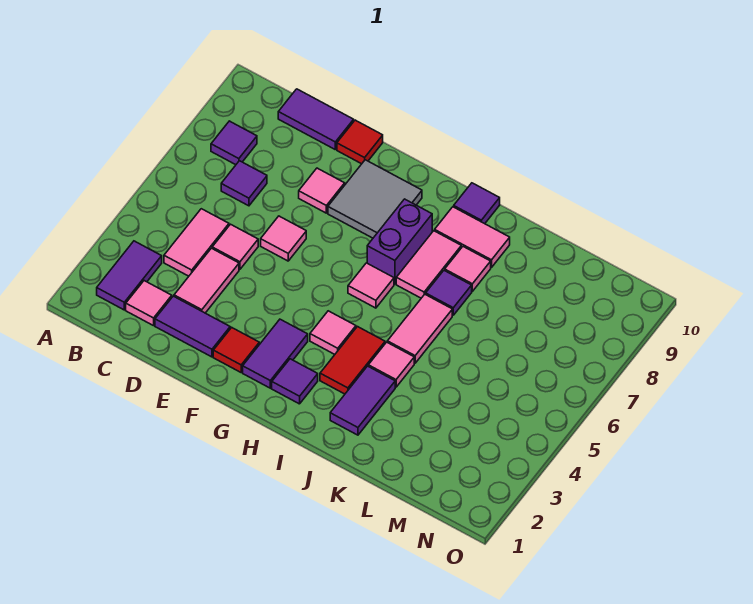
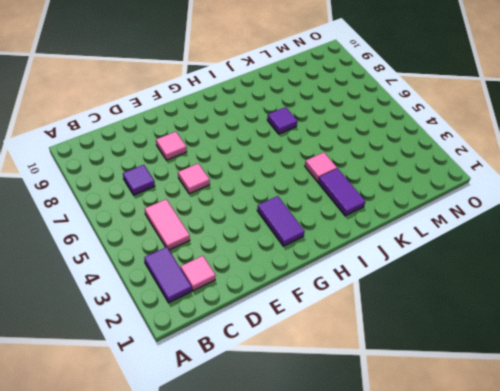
none -> purple 1x1 tile [211,121,257,165]
none -> purple 1x2 tile [278,89,354,149]
none -> purple 1x2 tile [155,296,230,357]

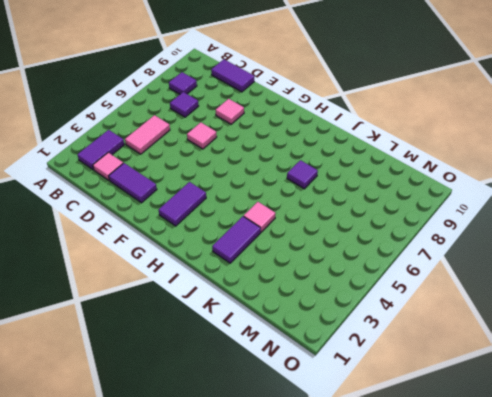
none -> pink 1x2 tile [174,248,239,313]
none -> pink 1x1 tile [212,224,258,269]
none -> red 1x1 tile [337,120,383,164]

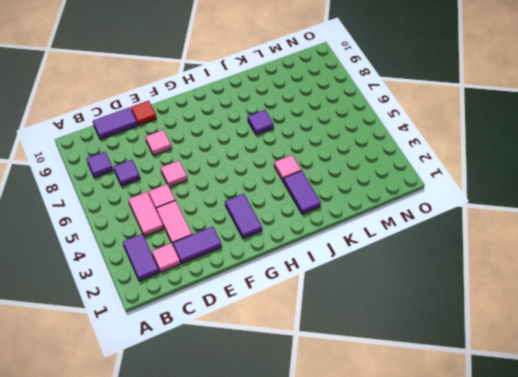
none -> red 1x1 tile [213,328,259,372]
none -> grey 2x2 tile [328,160,422,238]
none -> purple 1x1 tile [272,359,318,404]

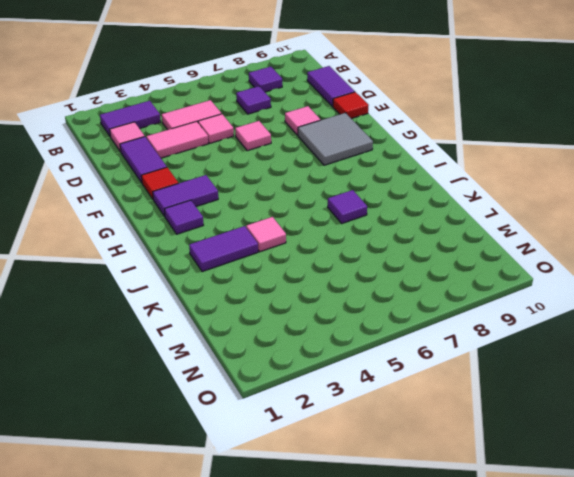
none -> pink 1x1 tile [310,311,356,354]
none -> pink 1x1 tile [348,263,394,308]
none -> purple 1x2 brick [367,199,432,284]

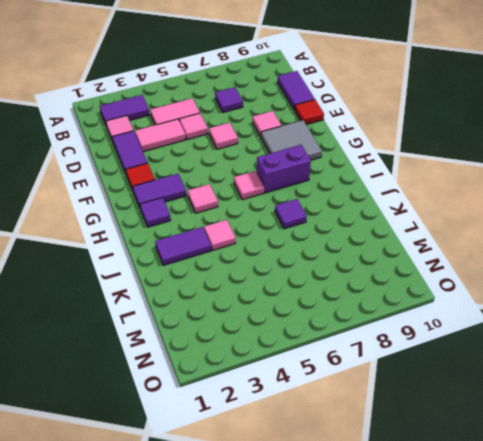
none -> purple 1x1 tile [211,121,257,165]
none -> red 1x2 tile [320,327,385,394]
none -> pink 1x2 tile [396,231,461,298]

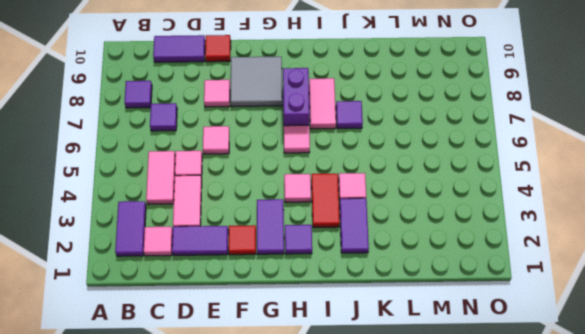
none -> pink 1x2 tile [435,207,510,267]
none -> purple 1x1 tile [454,183,500,224]
none -> pink 1x2 tile [387,294,452,363]

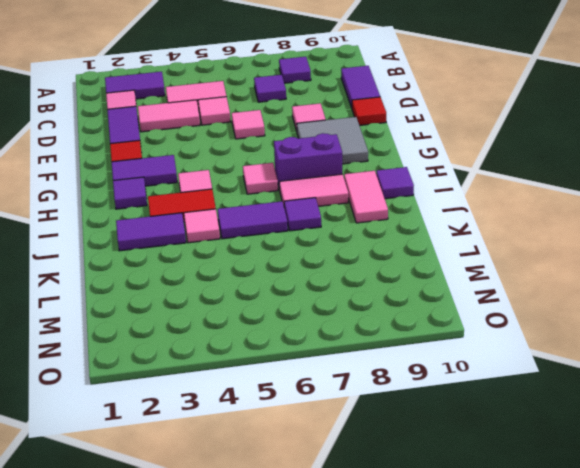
purple 1x2 tile [218,201,288,239] -> pink 1x2 tile [387,294,452,363]
none -> pink 1x1 tile [445,247,491,291]

